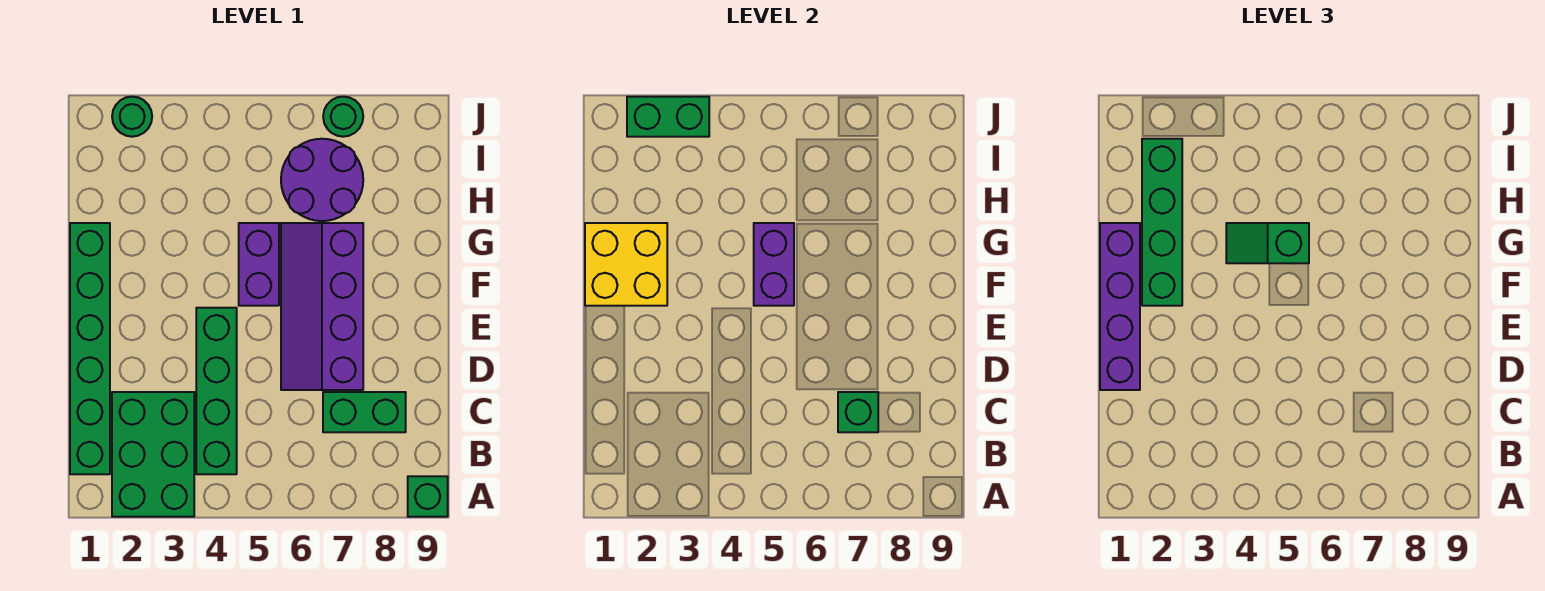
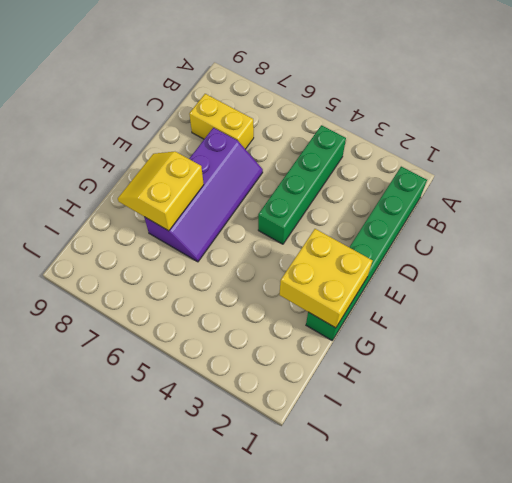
yellow 1x2 brick [189,94,254,149] -> green 1x2 brick [323,392,406,432]
yellow 2x2 slope [118,152,204,231] -> none
none -> green 2x3 brick [112,392,194,517]
none -> green 1x1 brick [408,476,448,517]
none -> purple 1x2 brick [239,223,279,306]

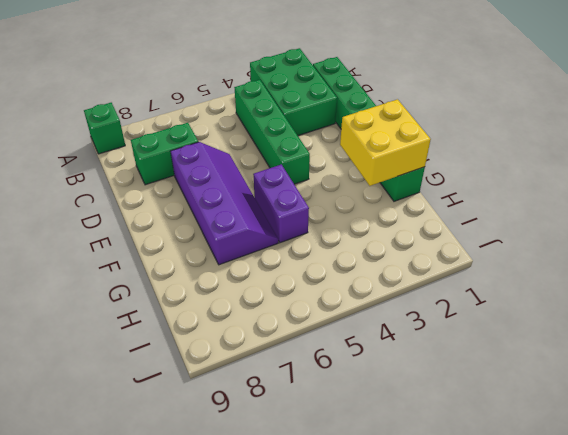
none -> purple 2x2 round brick [281,139,363,221]
none -> green 1x1 round brick [112,97,152,137]
none -> green 1x1 round brick [323,97,363,137]

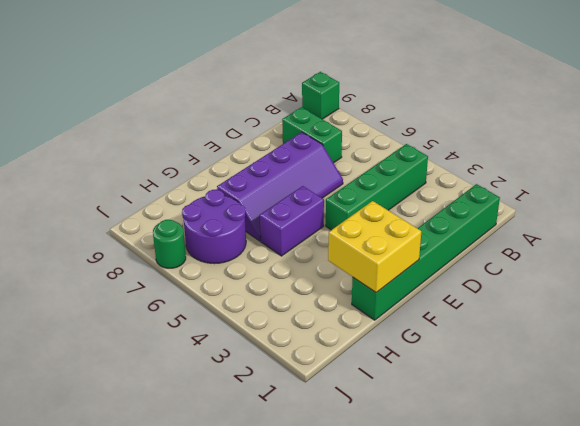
none -> green 2x3 brick [112,392,194,517]
none -> green 1x1 round brick [112,97,152,137]
none -> green 1x1 brick [838,392,878,432]

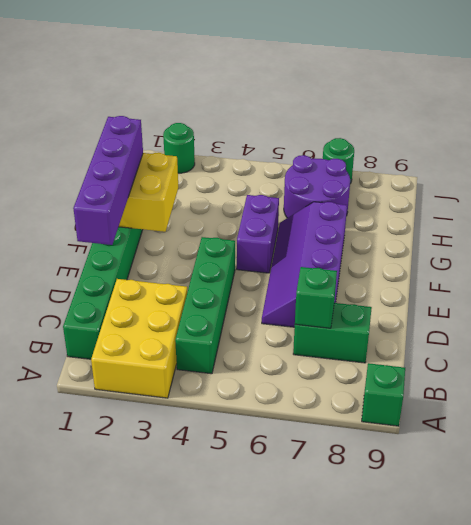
yellow 2x3 brick [91,279,187,398] -> green 2x3 brick [112,392,194,517]
none -> purple 1x2 brick [754,223,794,306]
none -> green 1x2 brick [627,97,709,137]
none -> green 1x4 brick [1142,139,1182,306]

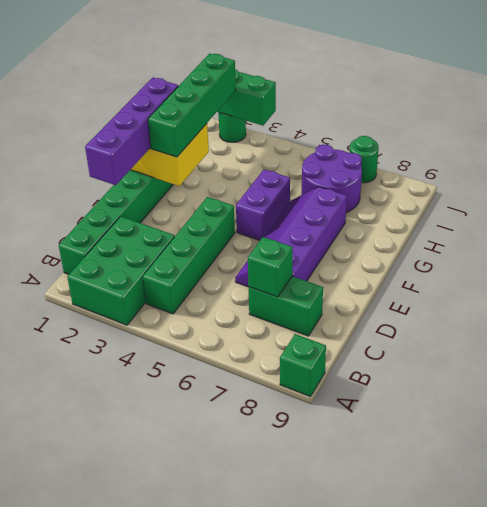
none -> purple 1x2 brick [754,223,794,306]
none -> green 1x2 slope [1226,223,1309,263]

